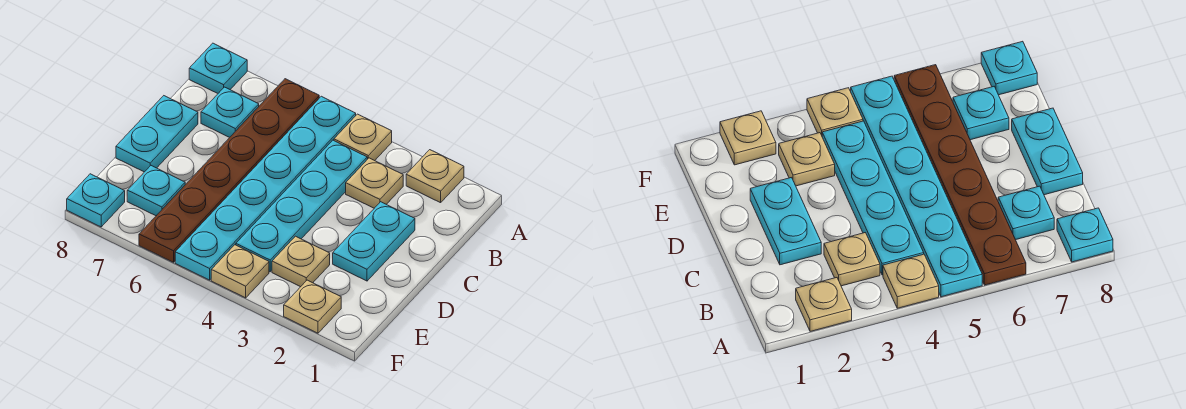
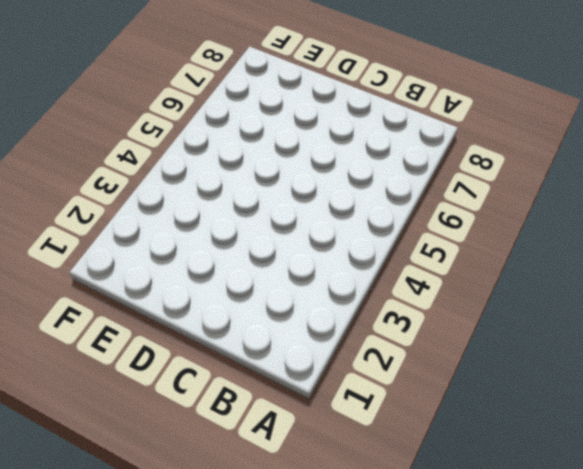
none -> tan 1x1 plate [406,150,464,203]
none -> tan 1x1 plate [334,114,392,161]
none -> cyan 1x6 plate [175,96,356,280]

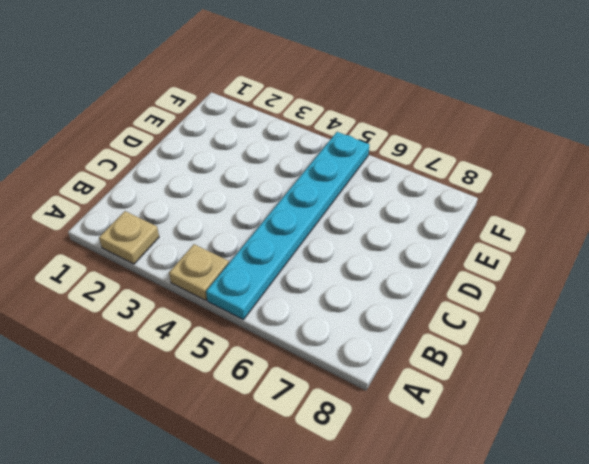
none -> brown 1x6 plate [139,79,319,262]
none -> cyan 1x1 plate [189,43,247,93]
none -> tan 1x1 plate [346,158,403,208]

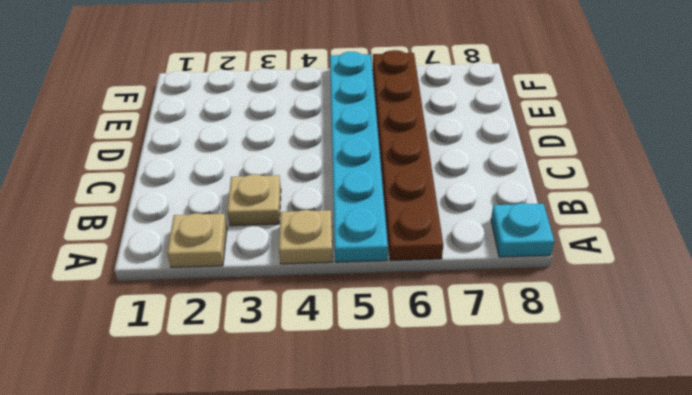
none -> cyan 1x4 plate [236,140,367,272]
none -> cyan 1x1 plate [201,87,259,137]
none -> cyan 1x2 plate [333,202,415,281]

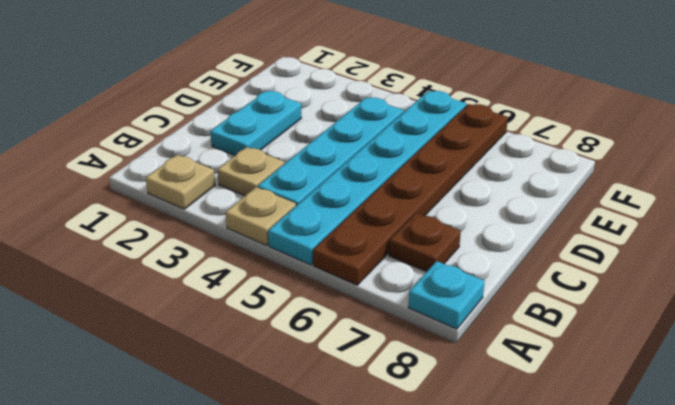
brown 1x1 plate [389,213,461,272] -> cyan 1x1 plate [201,87,259,137]
none -> cyan 1x2 plate [116,96,198,172]
none -> tan 1x1 plate [272,236,330,287]
none -> cyan 1x1 plate [127,166,185,216]

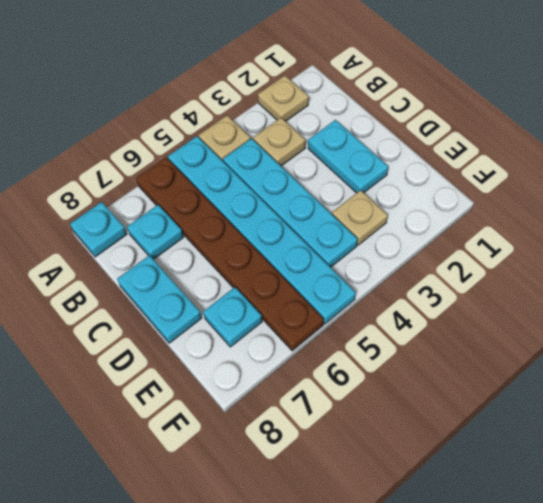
none -> tan 1x1 plate [284,280,341,333]
none -> tan 1x1 plate [211,245,269,298]
none -> cyan 1x1 plate [67,174,125,227]

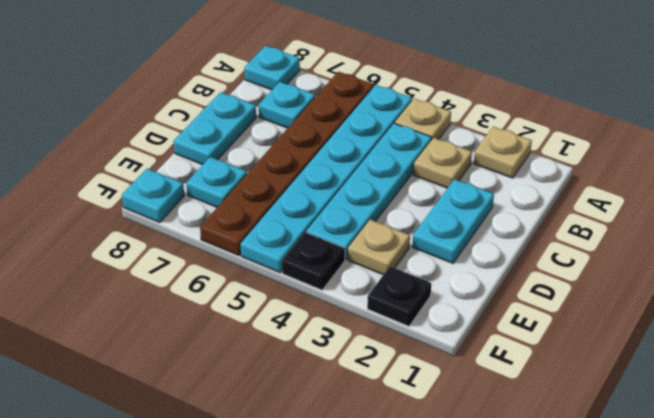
black 1x1 plate [367,266,431,326] -> tan 1x1 plate [284,280,341,333]
black 1x1 plate [282,232,345,290] -> tan 1x1 plate [211,245,269,298]

